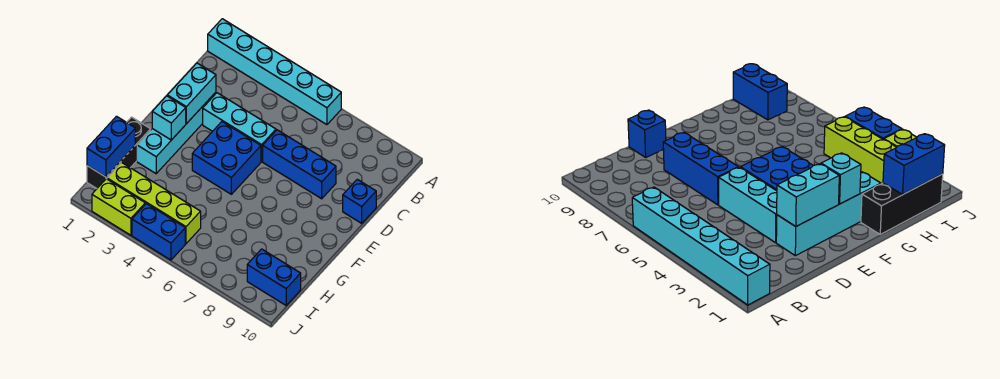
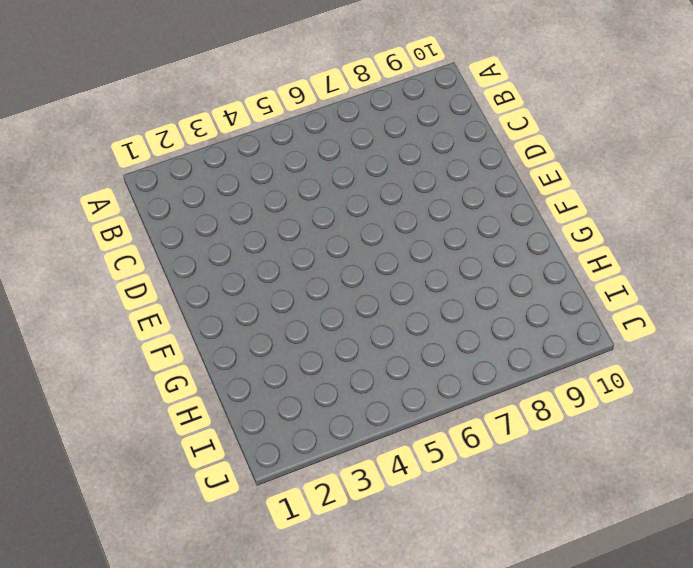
none -> cyan 1x6 brick [208,19,341,125]
none -> cyan 1x4 brick [137,92,216,174]
none -> cyan 1x3 brick [203,93,276,161]

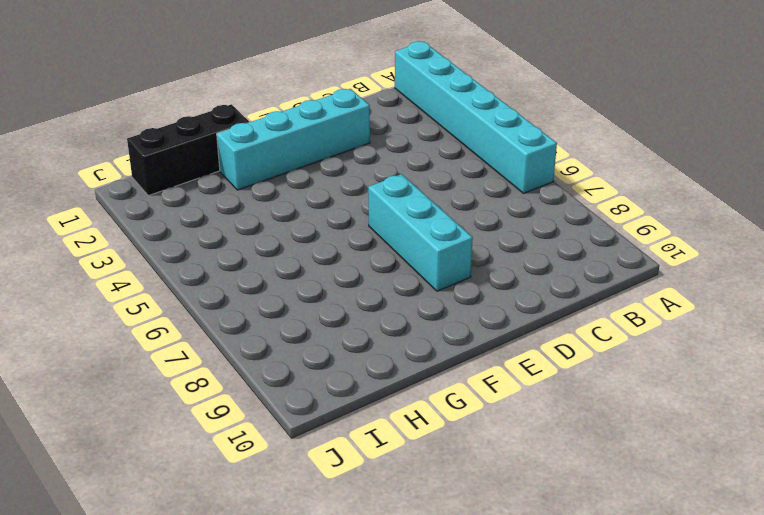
cyan 1x3 brick [368,174,473,291] -> cyan 1x3 brick moved to [203,93,276,161]
none -> blue 1x3 brick [263,130,336,199]
none -> blue 1x1 brick [343,179,376,223]
none -> blue 2x2 brick [192,122,261,194]

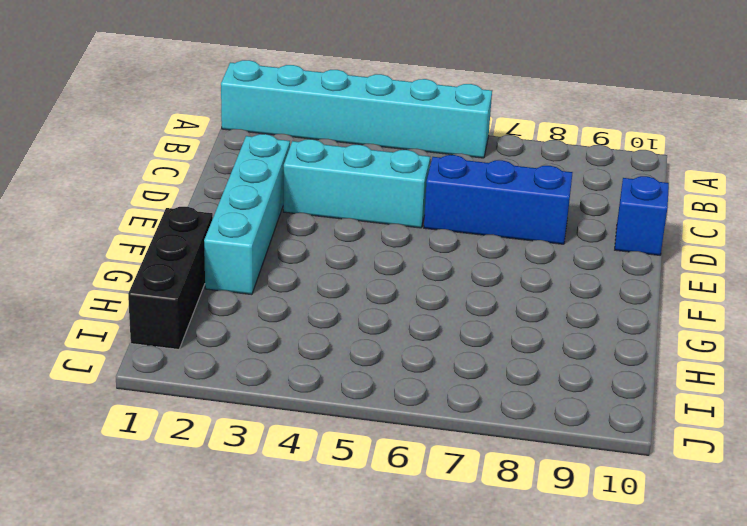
none -> blue 2x2 brick [192,122,261,194]
none -> lime 1x4 brick [107,162,201,243]
none -> blue 1x2 brick [247,249,301,305]

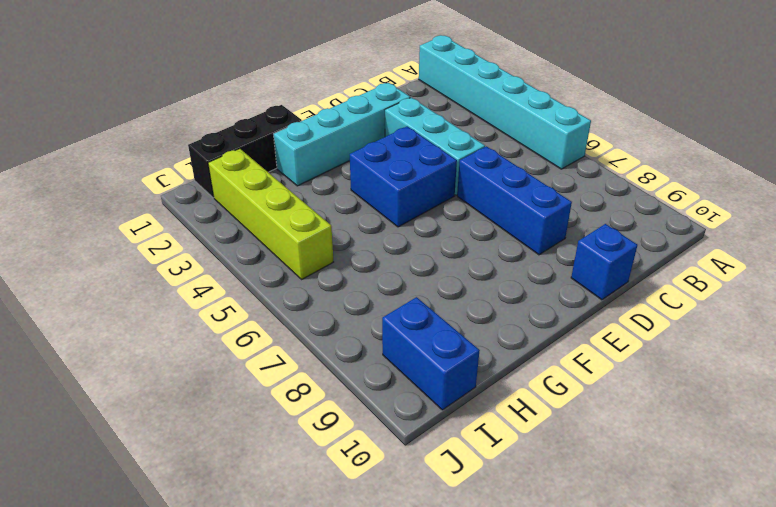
none -> lime 1x2 brick [92,179,145,235]
none -> blue 1x2 brick [132,204,185,260]
none -> cyan 1x2 brick [167,63,216,124]

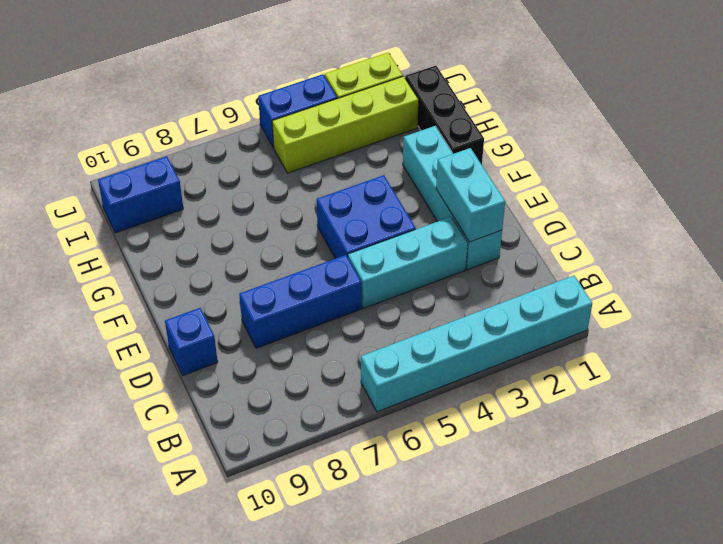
none -> cyan 1x1 brick [152,96,186,140]
none -> blue 1x2 brick [87,116,135,177]

